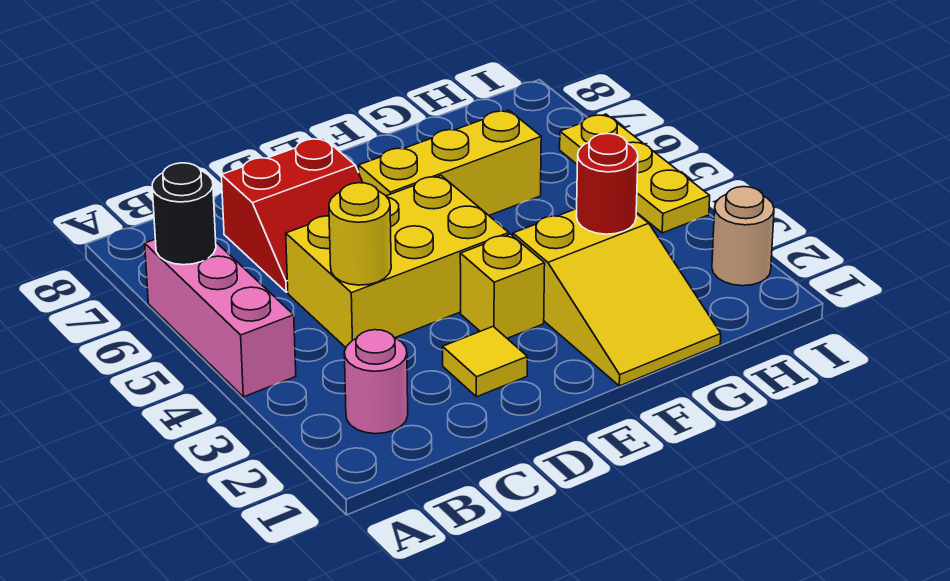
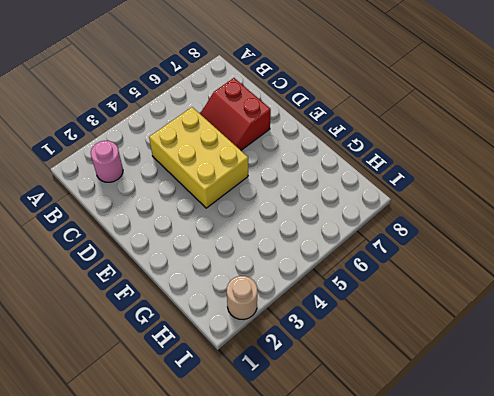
none -> pink 1x3 brick [145,240,296,397]
none -> yellow 1x1 tile [443,327,527,397]
none -> yellow 1x1 brick [460,234,545,338]

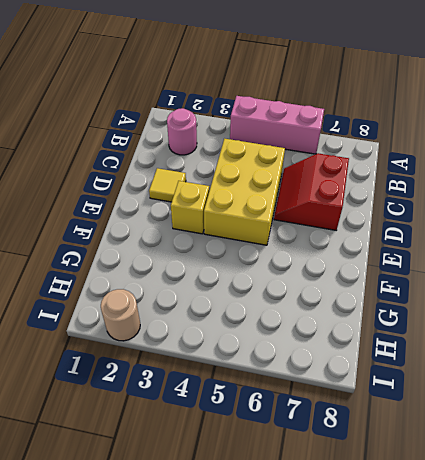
none -> yellow 1x3 brick [359,110,541,215]
none -> yellow 2x3 slope [513,209,721,386]
none -> yellow 1x3 plate [560,114,710,233]

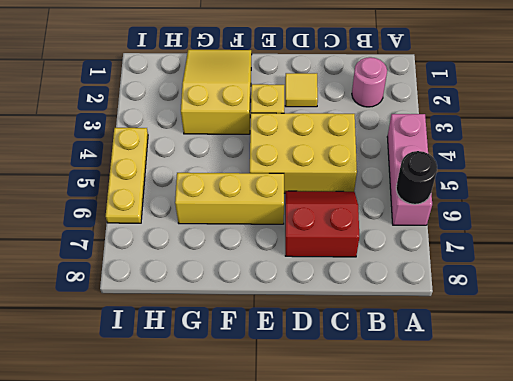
none -> tan 1x1 round brick [712,187,774,286]
none -> yellow 1x1 round brick [329,183,391,285]
none -> red 1x1 round brick [576,134,638,234]

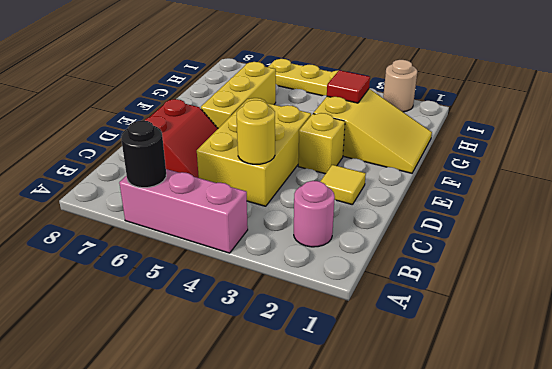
red 1x1 tile [327,70,370,103] -> red 1x1 round brick [576,134,638,234]

